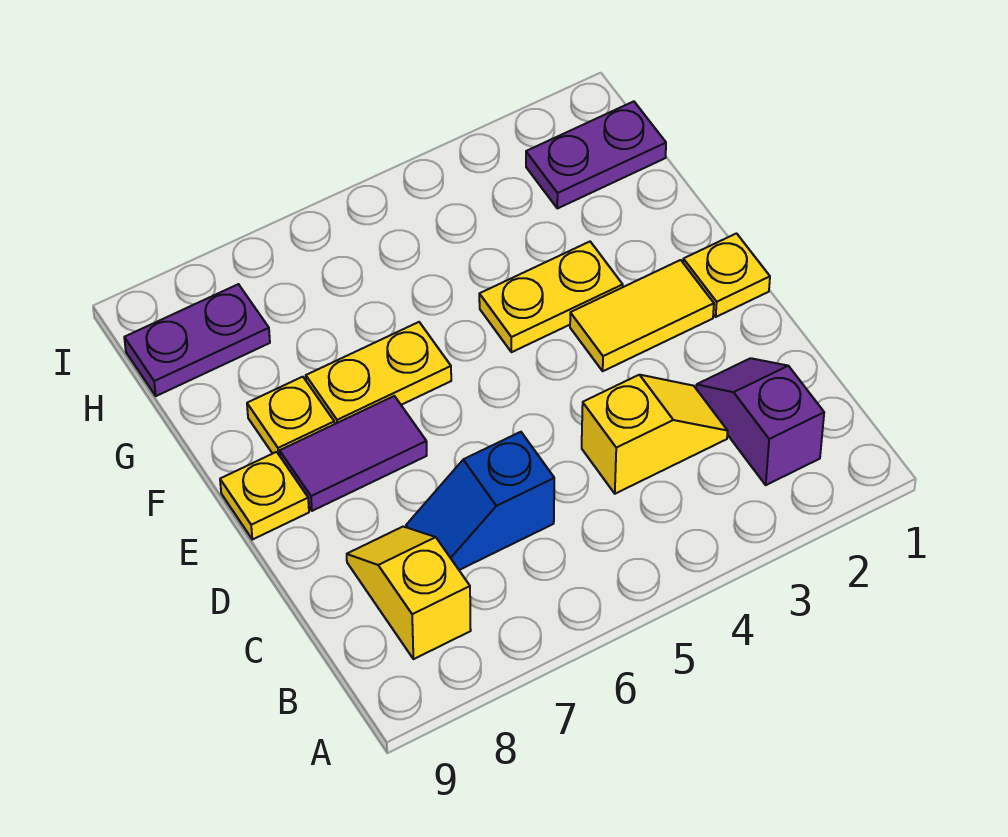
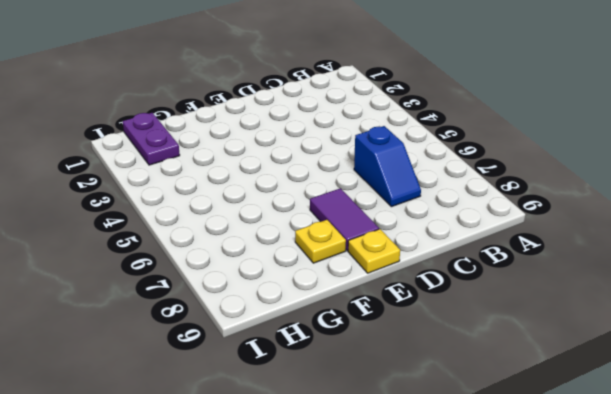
none -> purple 1x2 slope [696,358,824,485]
none -> yellow 1x2 slope [347,527,471,659]
none -> yellow 1x2 slope [582,375,728,494]

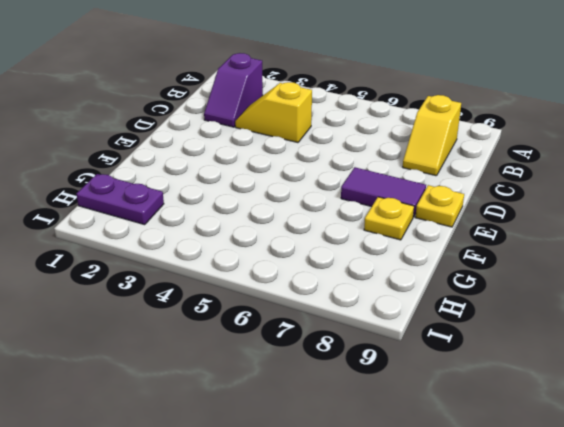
none -> blue 1x2 slope [406,432,554,570]
none -> yellow 1x1 plate [683,234,770,317]
none -> yellow 1x2 tile [570,260,714,371]

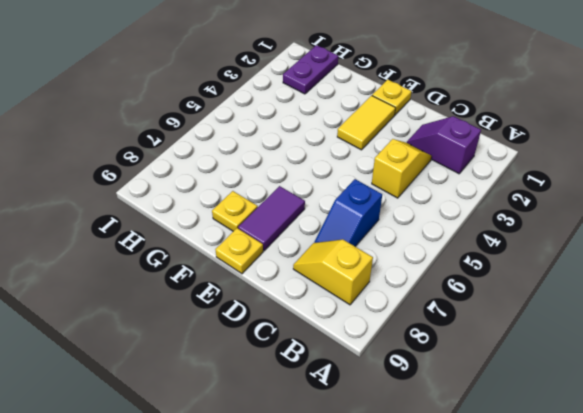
none -> yellow 1x2 plate [479,242,623,352]
none -> yellow 1x2 plate [306,322,451,424]
none -> purple 1x2 plate [124,284,270,396]

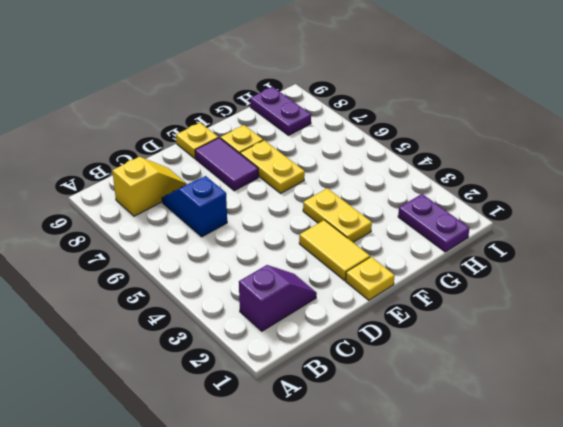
none -> yellow 1x2 slope [582,375,728,494]

